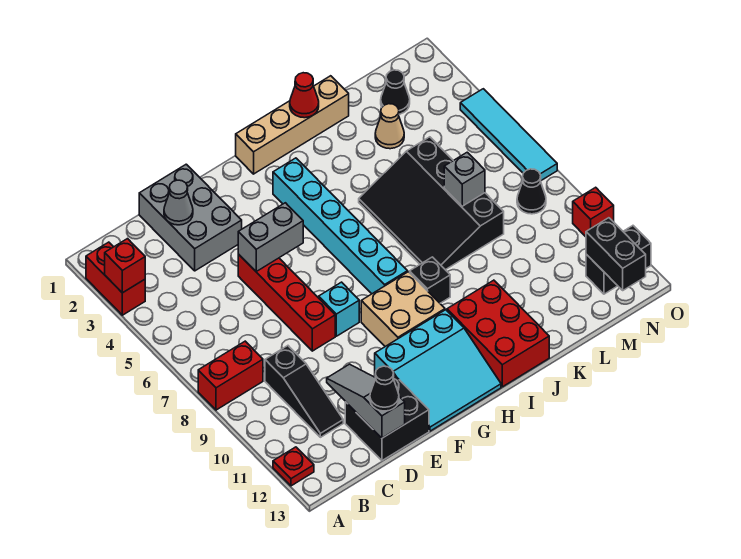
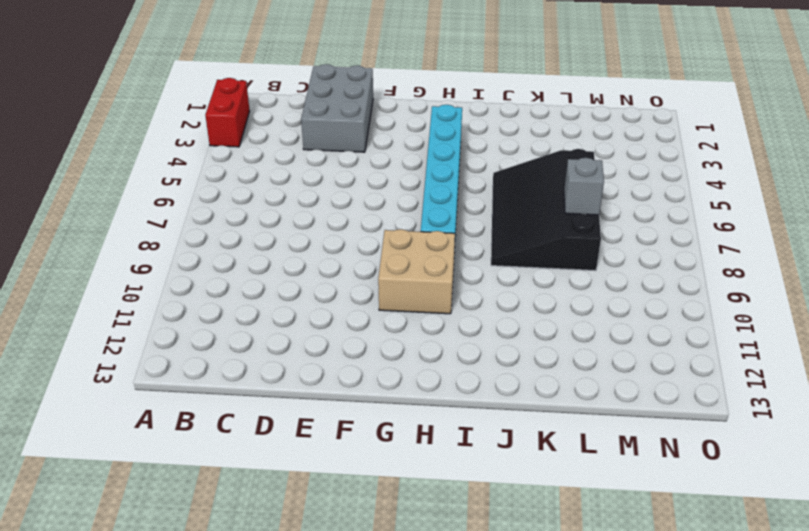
none -> red 1x2 brick [198,341,263,410]
none -> red 1x1 plate [273,447,314,486]
none -> black 1x3 slope [265,346,343,437]

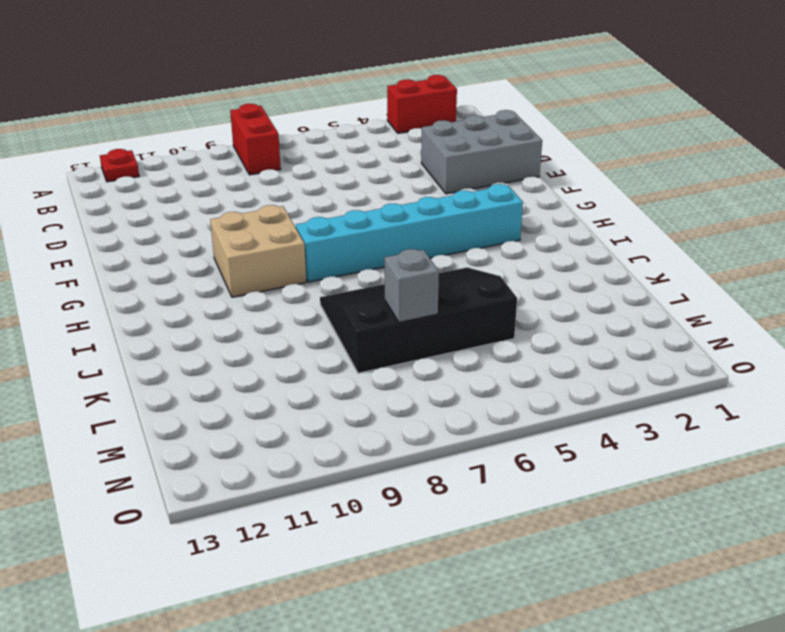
none -> black 1x3 slope [265,346,343,437]
none -> black 2x2 brick [345,375,429,461]
none -> red 1x4 brick [238,254,335,351]

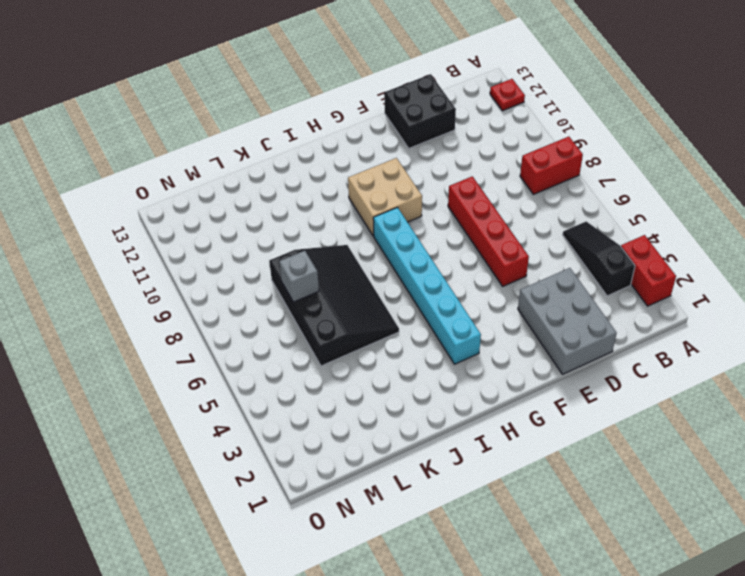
black 1x3 slope [563,222,635,296] -> black 1x3 slope moved to [265,346,343,437]
none -> cyan 1x1 brick [319,282,359,336]
none -> cyan 3x3 slope [375,310,501,431]
none -> tan 1x4 brick [236,76,349,174]

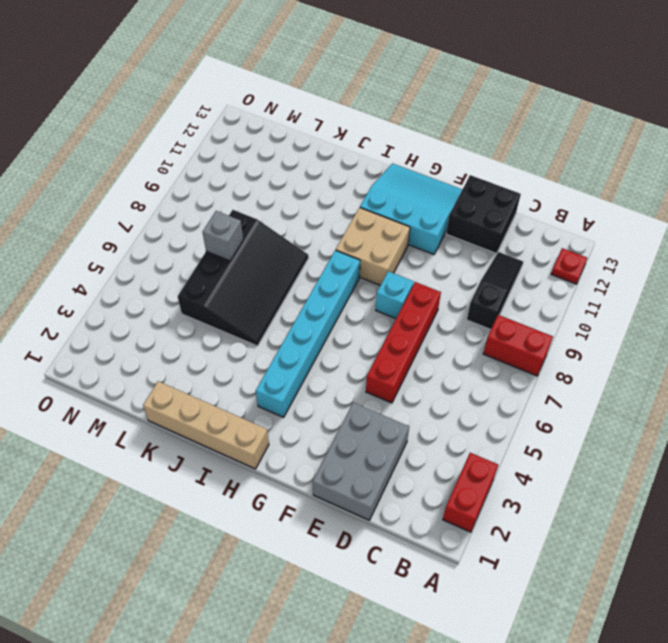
none -> black 1x1 brick [410,257,450,303]
none -> red 2x3 brick [447,280,549,387]
none -> tan 1x1 cone [375,104,404,149]

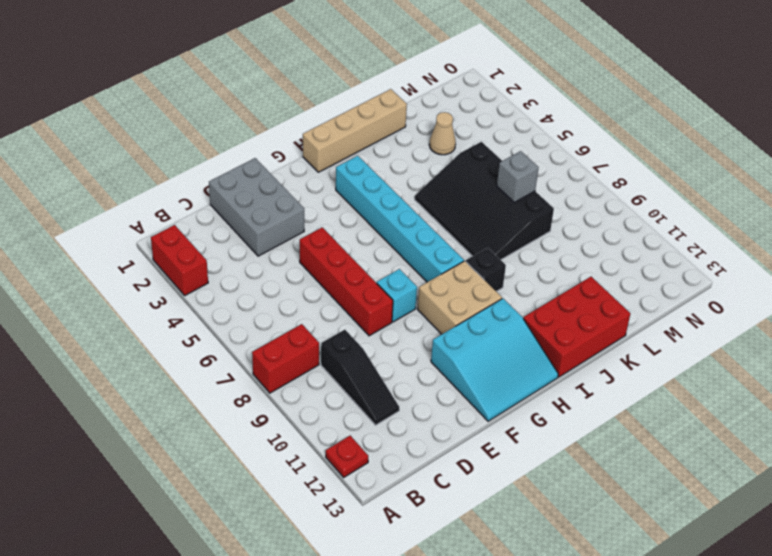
red 2x3 brick [523,277,630,377] -> red 2x3 brick turned to [447,280,549,387]
none -> black 2x2 brick [345,375,429,461]
none -> black 1x1 cone [381,70,410,114]
none -> black 1x1 cone [517,169,546,214]

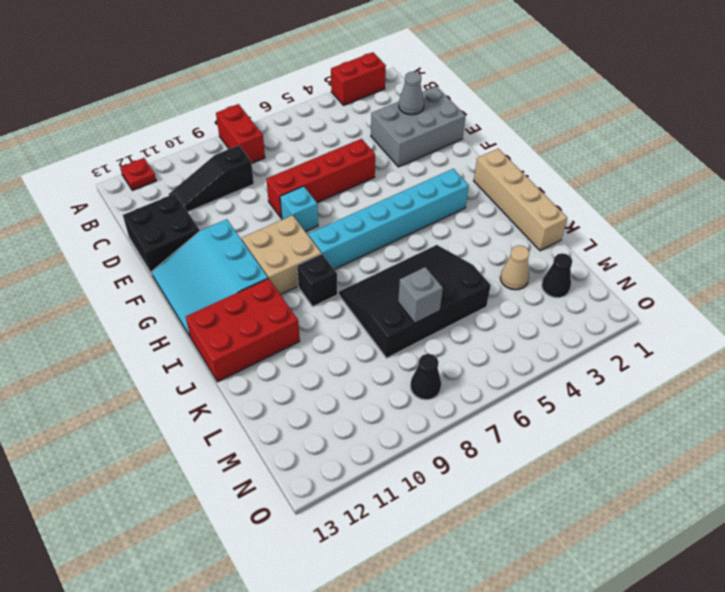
none -> black 1x2 brick [586,226,651,294]
none -> cyan 1x4 tile [460,89,557,181]
none -> red 1x1 brick [573,187,614,237]

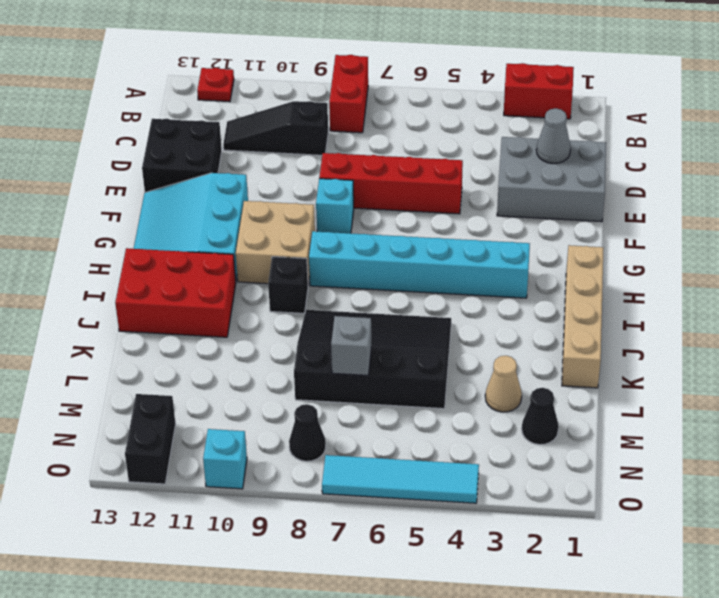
cyan 1x1 brick [203,429,247,489] -> red 1x1 brick [573,187,614,237]
none -> red 1x1 brick [105,239,145,293]
none -> grey 1x3 slope [327,364,405,438]
none -> grey 1x2 brick [238,203,303,271]

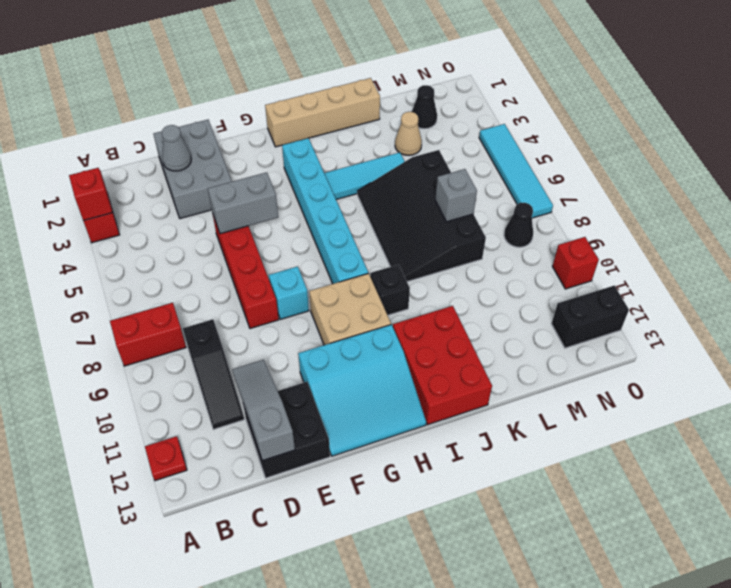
cyan 1x3 tile [324,152,405,200] -> none
none -> red 1x1 cone [290,73,319,118]
none -> black 1x2 brick [586,218,646,290]
none -> black 1x1 cone [370,366,399,411]

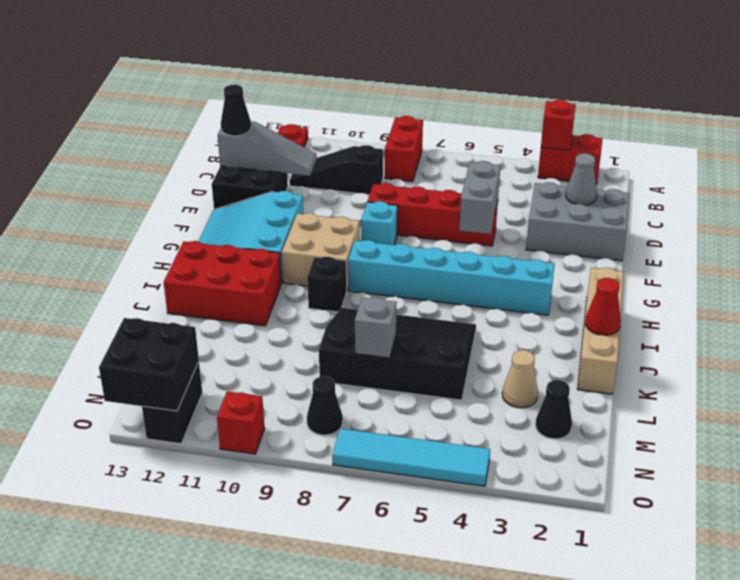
black 2x2 brick [99,318,199,411] -> black 1x2 brick [586,218,646,290]

